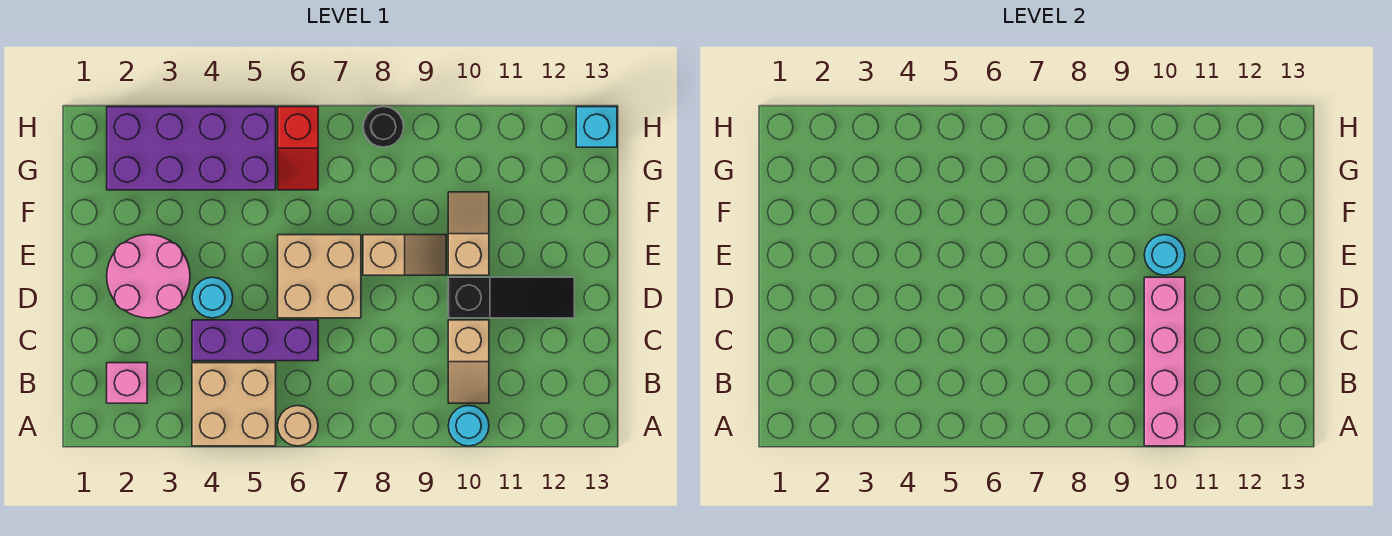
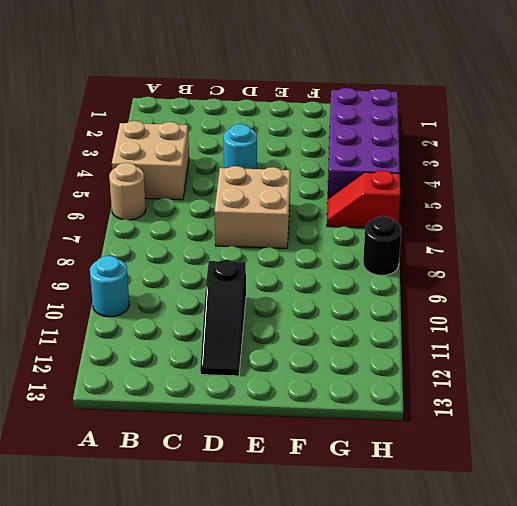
none -> pink 1x1 brick [107,363,147,403]
none -> tan 1x2 slope [448,320,489,403]
none -> purple 1x3 brick [192,320,318,361]

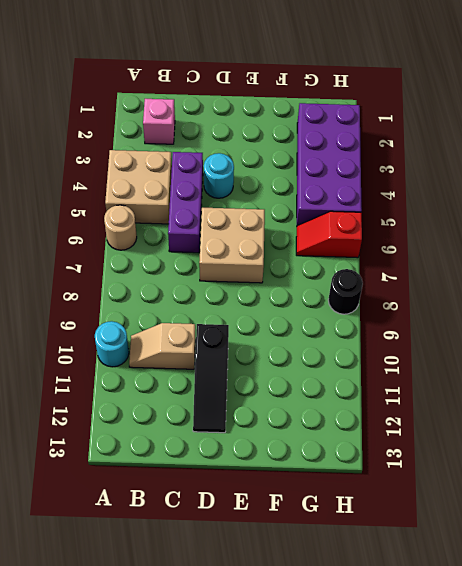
none -> pink 2x2 round brick [107,235,190,318]
none -> tan 1x2 slope [363,235,446,275]
none -> tan 1x2 slope [448,192,489,275]

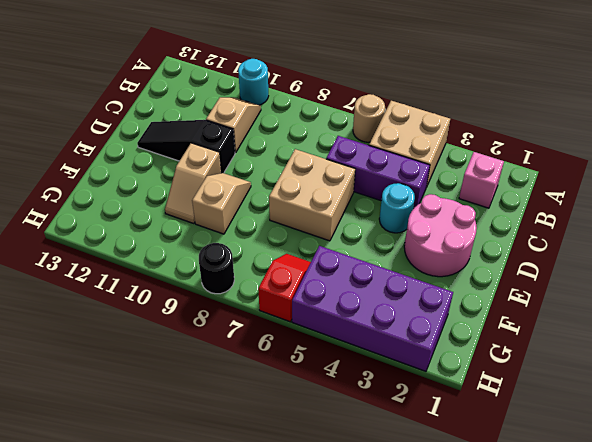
tan 1x2 slope [192,173,251,234] -> tan 1x2 slope turned to [363,235,446,275]
none -> cyan 1x1 brick [576,107,617,147]
none -> pink 1x4 brick [1144,277,1185,446]
none -> cyan 1x1 round brick [1144,235,1185,275]

